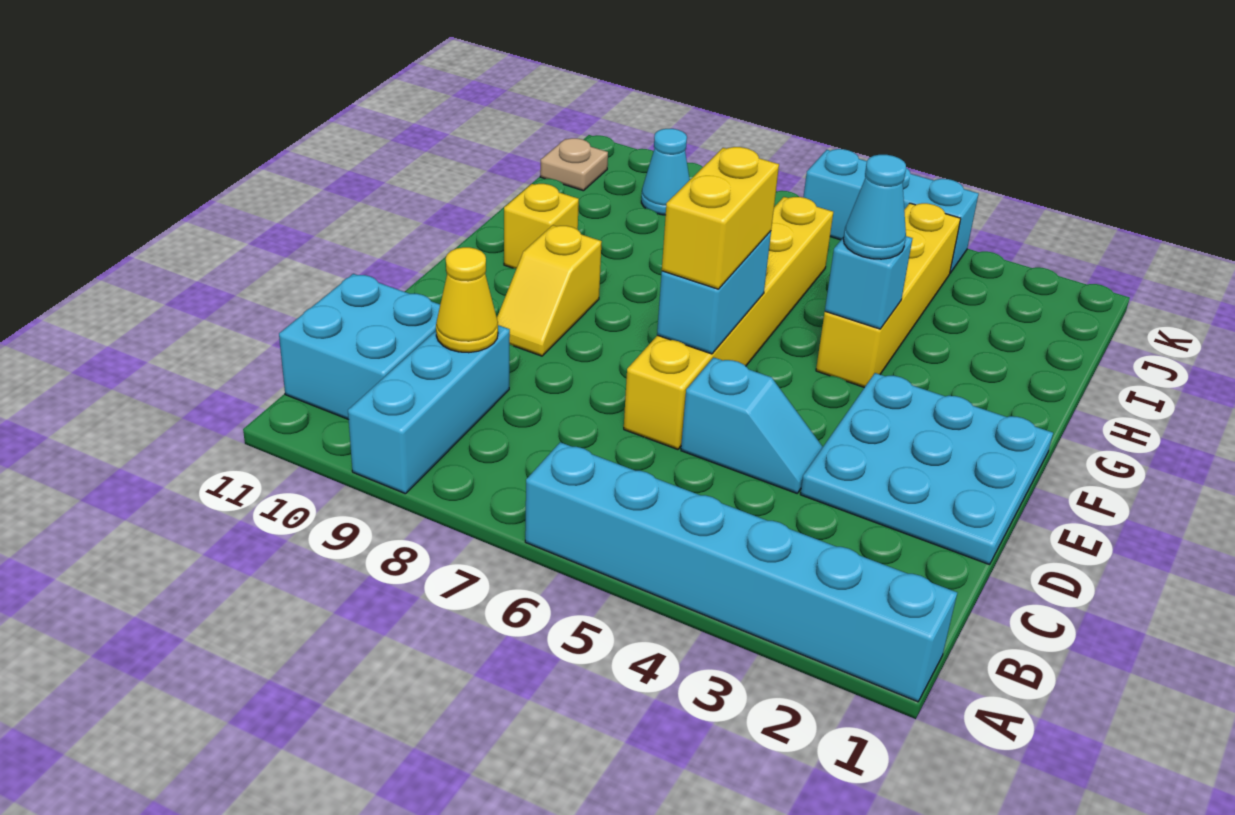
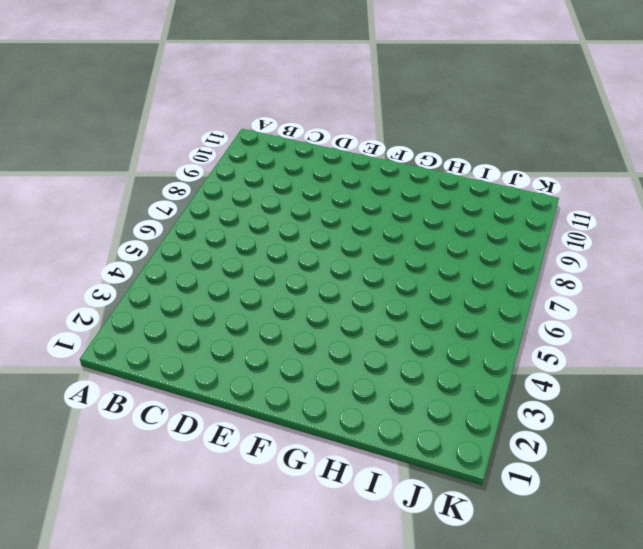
none -> cyan 1x6 brick [525,442,957,702]
none -> cyan 1x3 brick [348,325,510,494]
none -> cyan 2x2 brick [279,274,440,420]

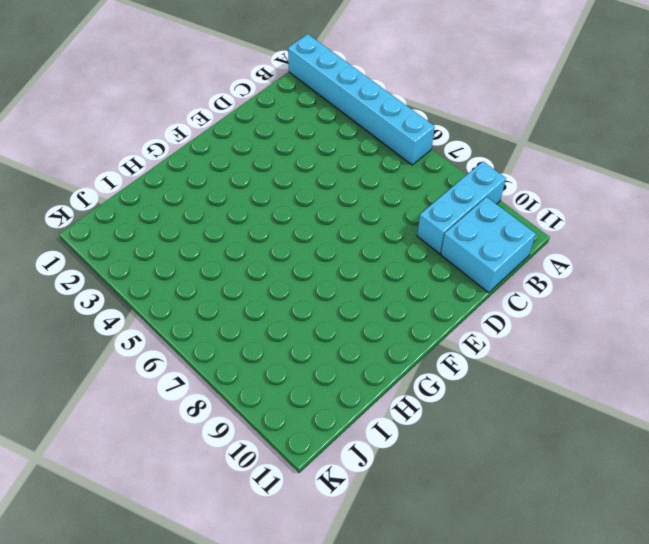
none -> cyan 3x3 plate [800,373,1053,565]
none -> cyan 1x2 slope [681,357,823,493]
none -> yellow 1x6 brick [624,197,833,449]

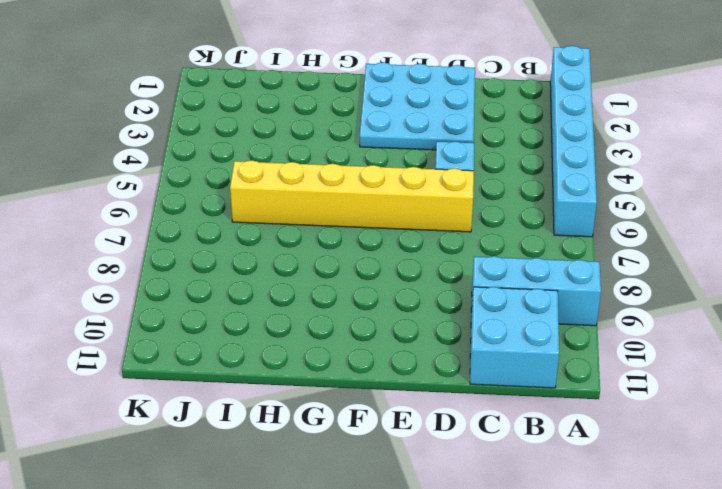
none -> yellow 1x2 slope [497,225,602,356]
none -> yellow 1x4 brick [816,203,961,387]
none -> yellow 1x1 brick [504,184,579,268]

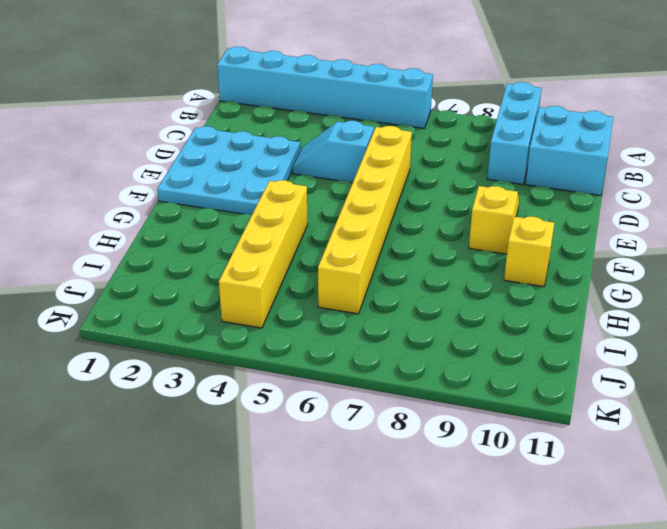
none -> cyan 1x1 cone [641,129,690,215]
none -> tan 1x1 plate [540,138,608,191]
none -> cyan 1x3 brick [803,149,979,273]

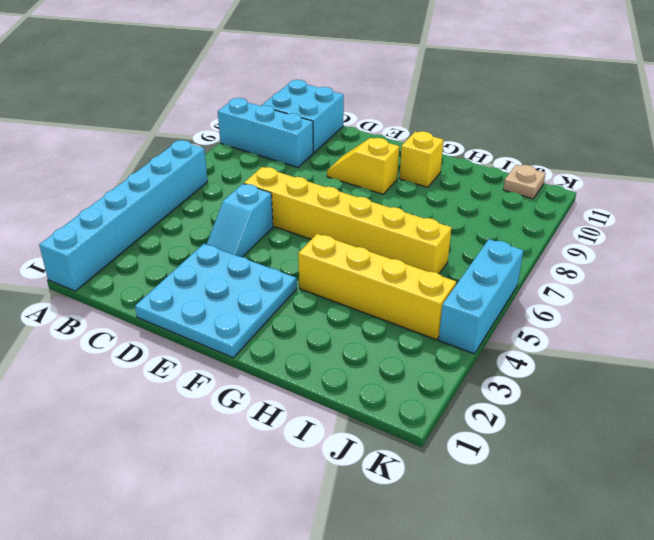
none -> cyan 1x1 cone [641,129,690,215]
none -> yellow 1x1 cone [436,247,498,353]
none -> cyan 1x2 brick [657,231,771,354]

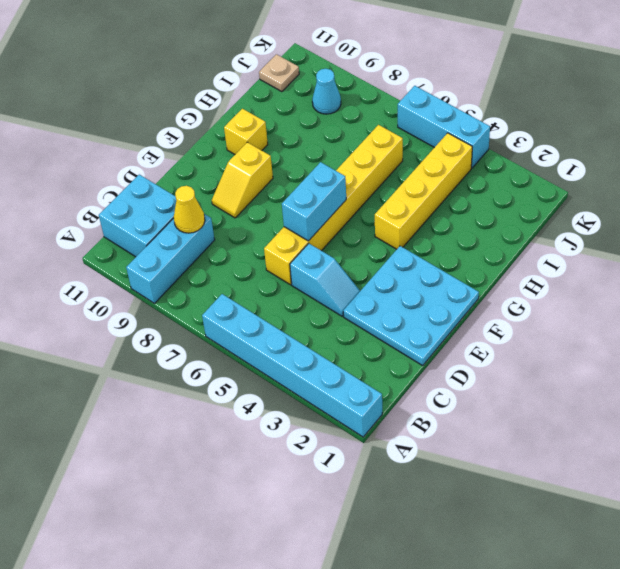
none -> cyan 1x1 brick [825,236,912,329]
none -> yellow 1x2 brick [662,147,779,289]
none -> cyan 1x1 cone [843,155,906,259]

